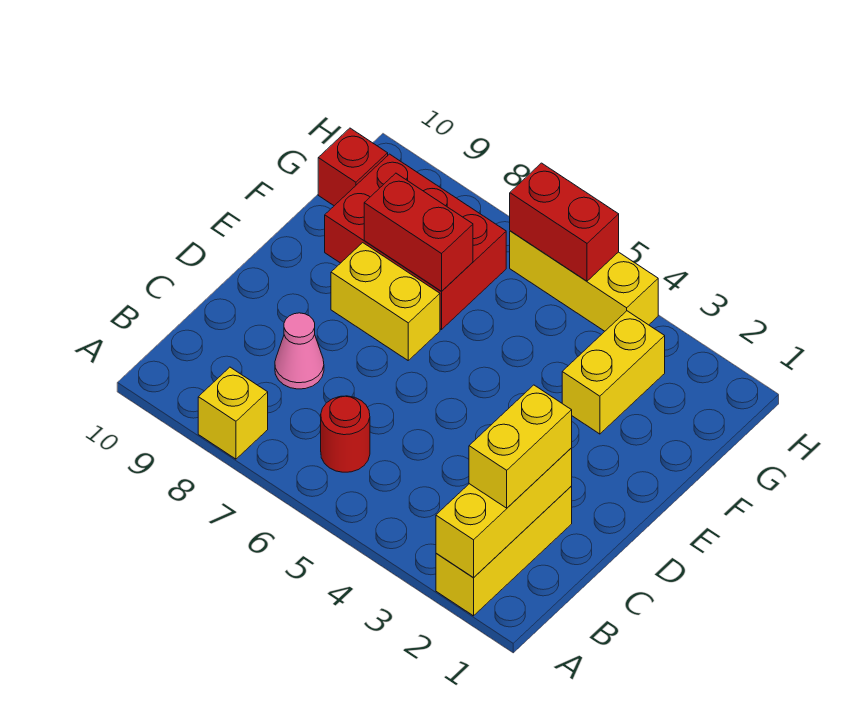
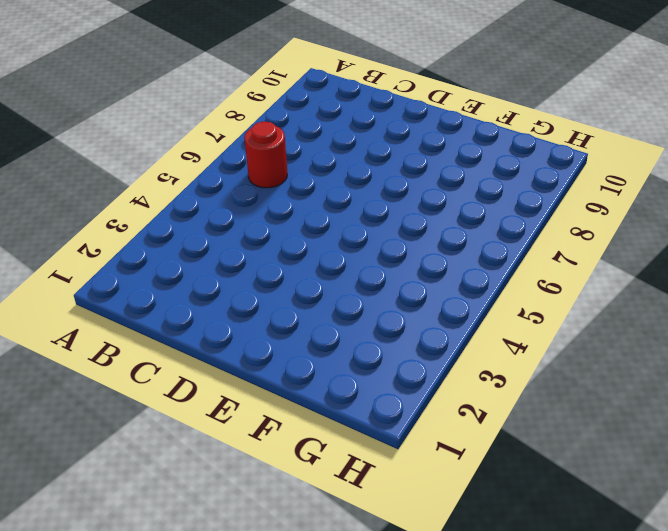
none -> yellow 1x3 brick [436,487,572,616]
none -> yellow 1x1 brick [198,367,268,459]
none -> pink 1x1 cone [275,313,324,389]

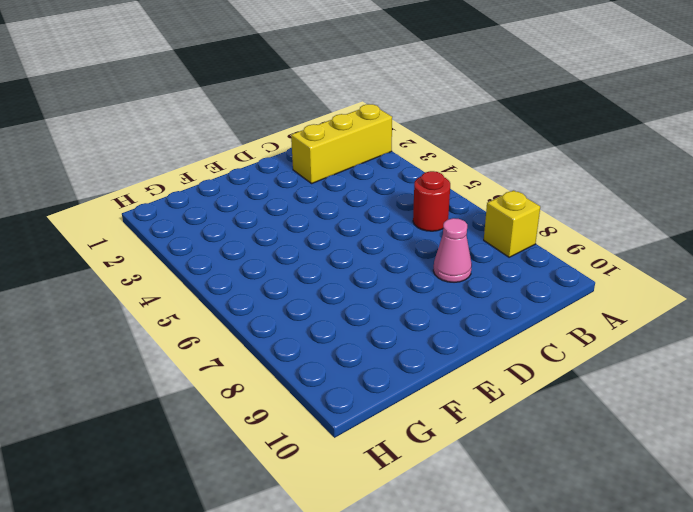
none -> yellow 1x2 brick [331,243,440,360]
none -> yellow 1x2 brick [562,311,665,434]
none -> red 2x3 brick [325,154,506,330]

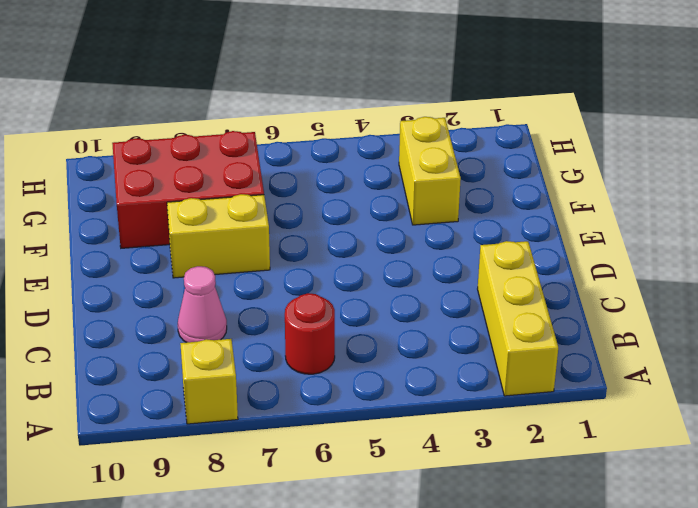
none -> red 1x1 brick [318,128,388,206]
none -> yellow 1x3 brick [510,231,658,331]
none -> yellow 1x3 brick [436,448,572,578]

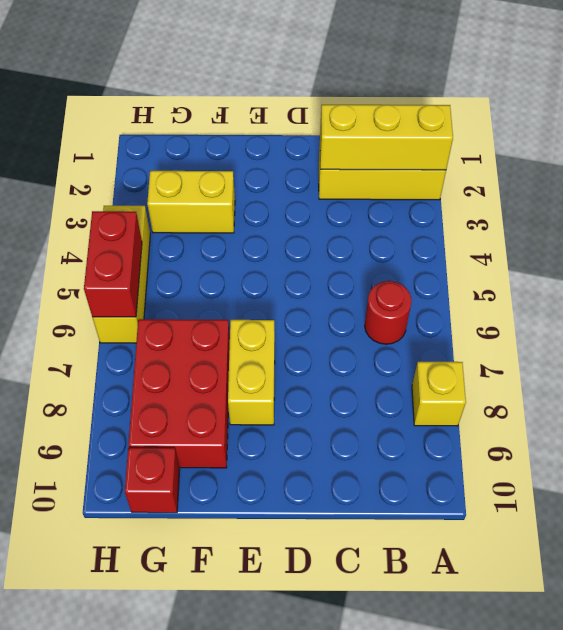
none -> pink 1x1 cone [275,313,324,389]
none -> red 1x2 brick [364,173,473,291]
none -> yellow 1x2 brick [469,385,572,508]

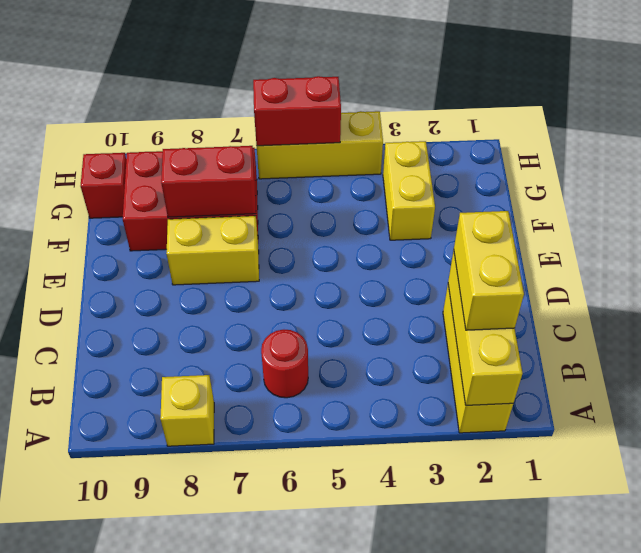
none -> pink 1x1 cone [275,313,324,389]

